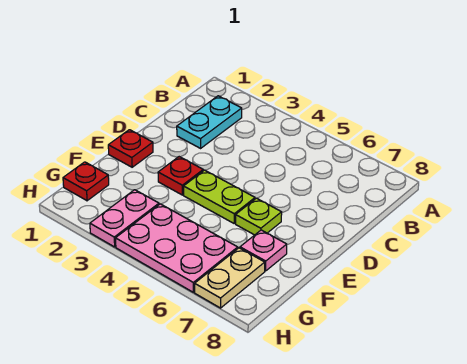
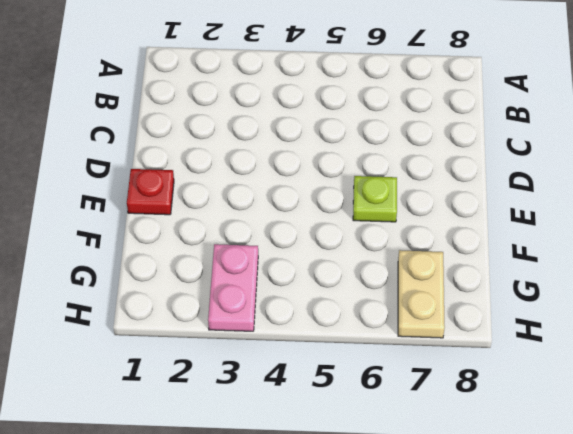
none -> cyan 1x2 plate [177,96,242,148]
none -> red 1x1 plate [158,157,204,195]

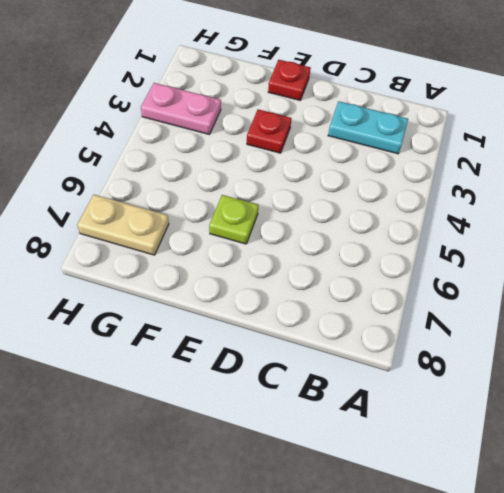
none -> lime 1x2 plate [184,170,255,223]
none -> pink 1x1 plate [240,230,287,271]

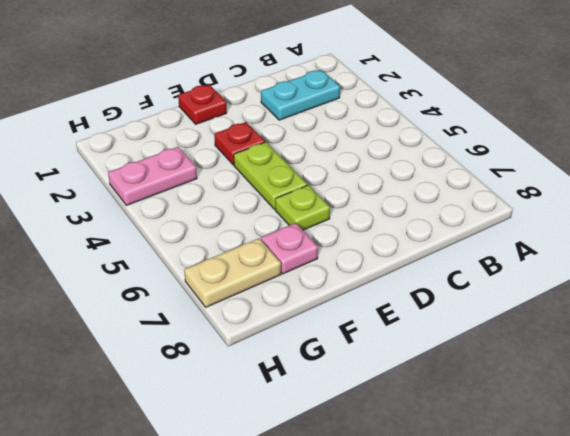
none -> red 1x1 plate [63,162,109,201]
none -> pink 2x3 plate [116,204,238,292]

